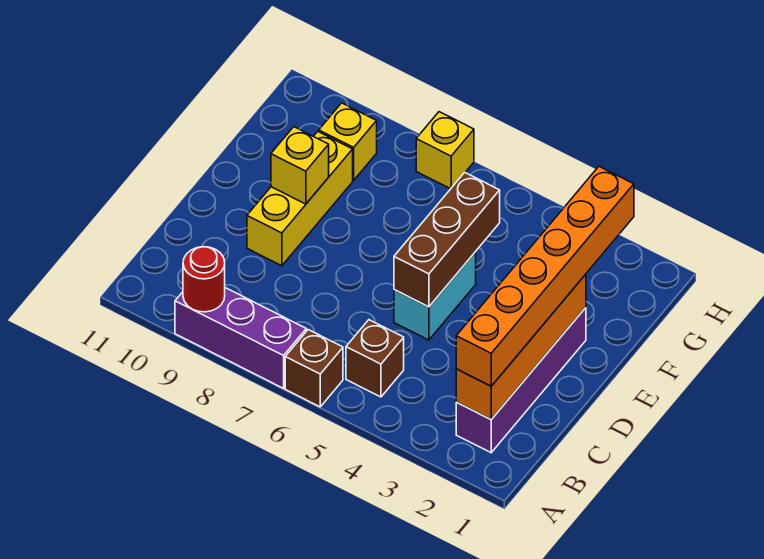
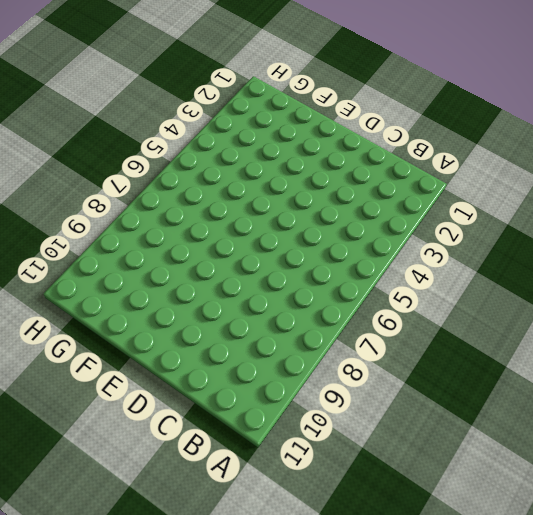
none -> brown 1x1 brick [285,330,343,407]
none -> purple 1x3 brick [175,288,306,388]
none -> purple 1x4 brick [456,308,586,453]

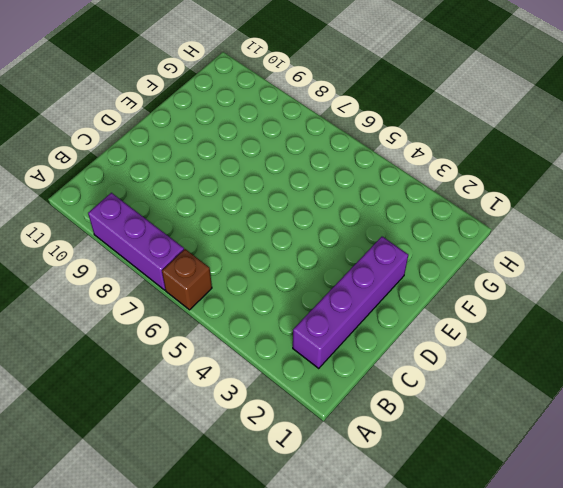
none -> brown 1x1 brick [346,320,404,397]
none -> cyan 1x2 brick [394,252,476,340]
none -> yellow 1x3 brick [247,131,353,266]

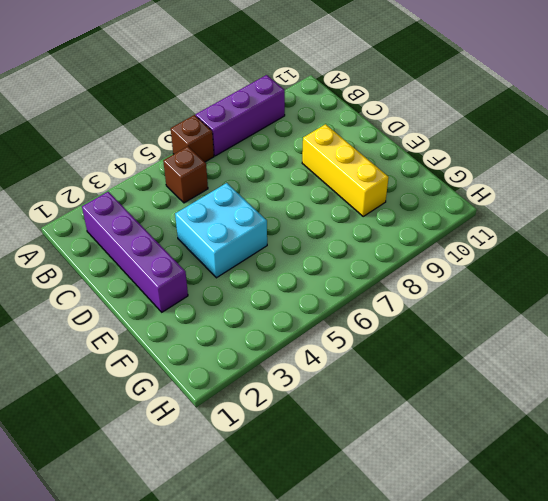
cyan 2x2 brick [175,183,267,278] -> cyan 1x2 brick [394,252,476,340]
none -> yellow 1x1 brick [319,103,377,180]
none -> yellow 1x1 brick [416,112,474,189]
none -> red 1x1 round brick [183,247,225,312]

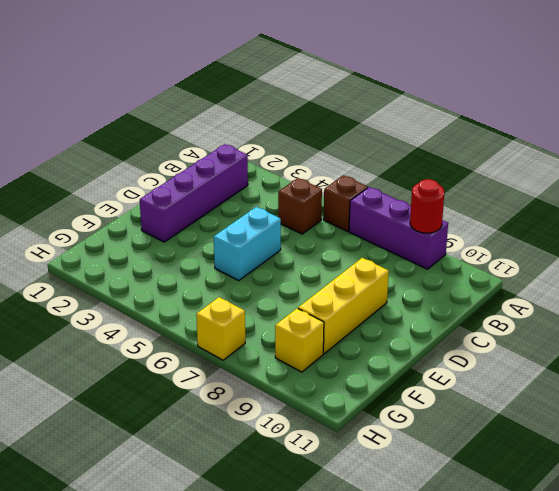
none -> orange 1x4 brick [456,274,586,419]
none -> brown 1x3 brick [394,172,500,307]
none -> yellow 1x1 brick [271,127,329,204]

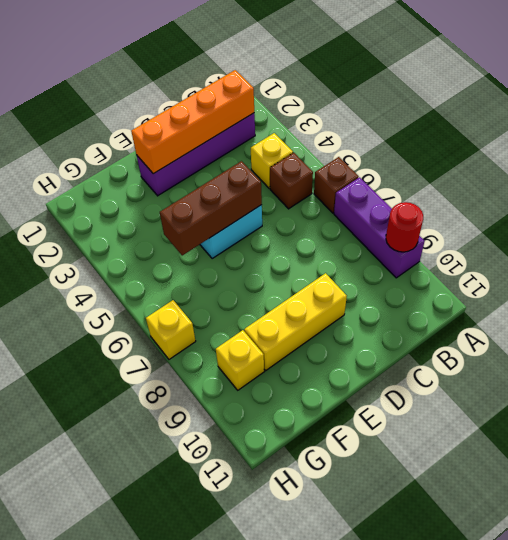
yellow 1x1 brick [251,133,293,188] -> yellow 1x1 brick moved to [271,127,329,204]
none -> orange 1x6 brick [456,167,634,386]

